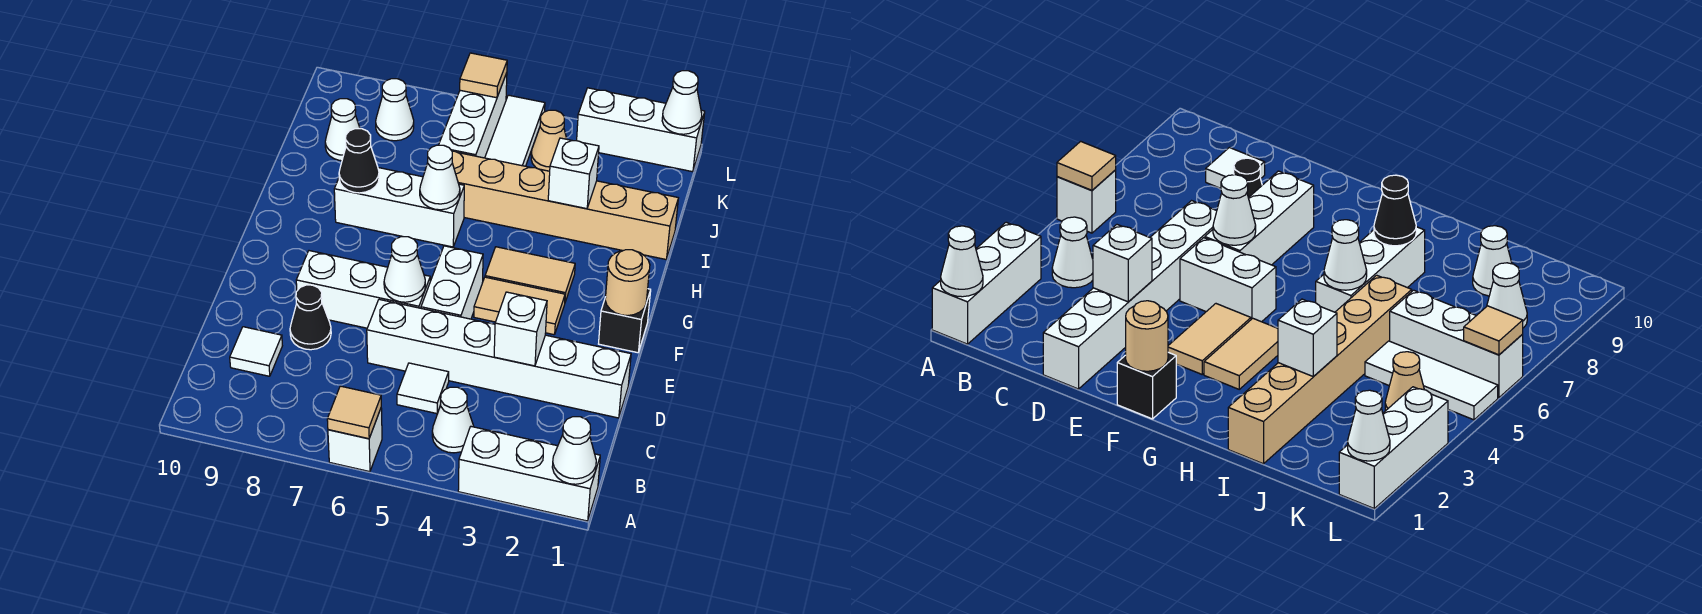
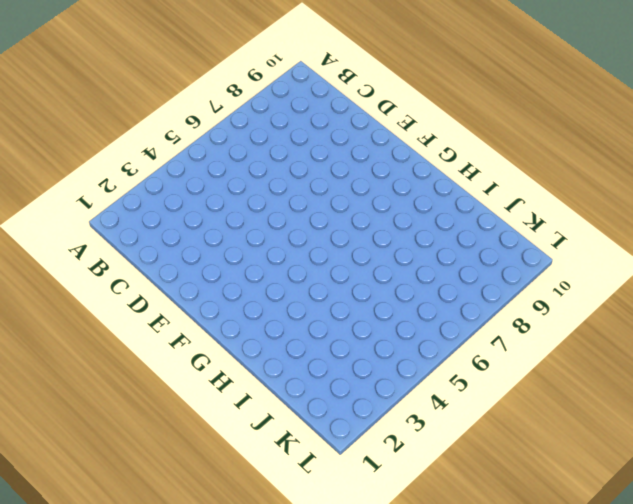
none -> white 1x3 brick [458,427,600,521]
none -> white 1x1 brick [328,408,382,472]
none -> white 1x1 cone [432,387,474,453]
none -> white 1x1 tile [397,363,449,414]

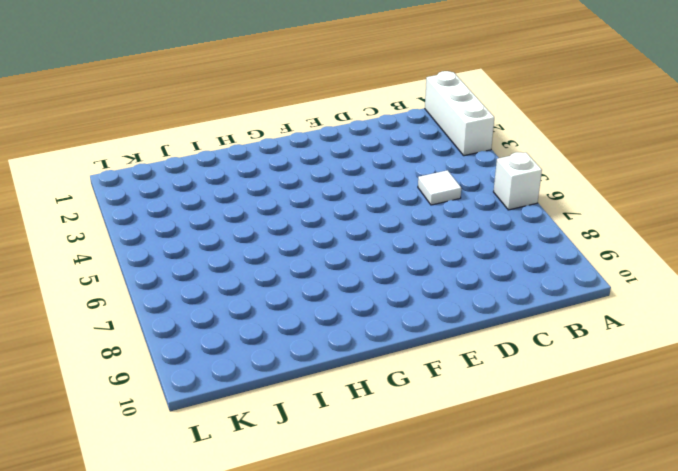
none -> white 1x1 cone [432,387,474,453]
none -> white 1x1 tile [230,327,282,376]
none -> white 1x6 brick [367,299,631,418]
none -> black 1x1 cone [290,285,331,350]

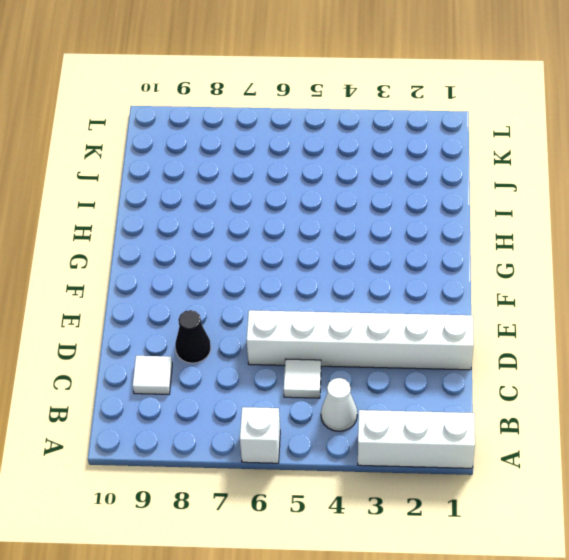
none -> white 1x2 brick [421,246,483,319]
none -> white 1x3 brick [296,251,430,328]
none -> black 1x1 brick [599,289,651,353]
none -> tan 1x2 tile [474,277,565,335]

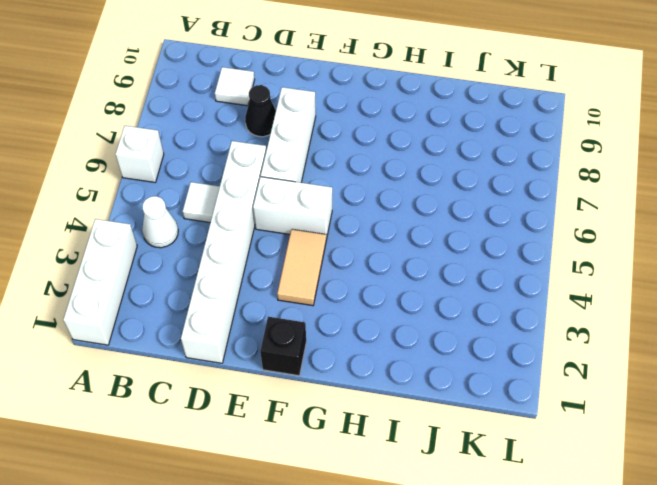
none -> tan 1x2 tile [485,247,575,302]
none -> white 1x3 brick [334,168,464,247]
none -> tan 1x6 brick [452,151,678,259]
none -> white 1x3 tile [485,95,545,166]

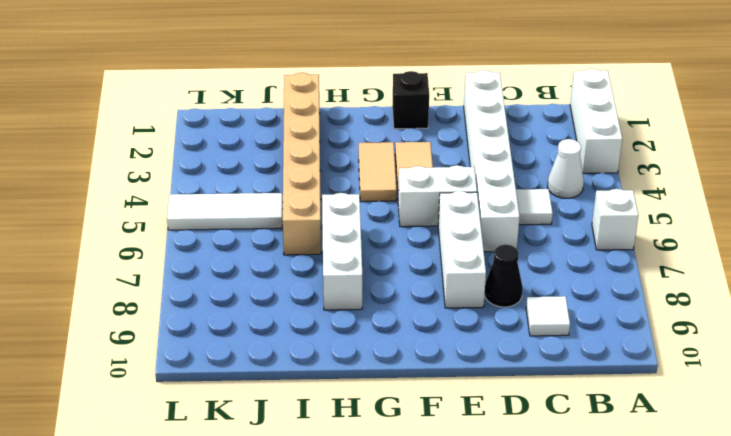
none -> white 1x3 brick [439,73,507,158]
none -> white 1x1 cone [325,99,360,161]
none -> tan 1x1 cone [531,110,567,171]
none -> white 1x1 cone [376,79,414,141]

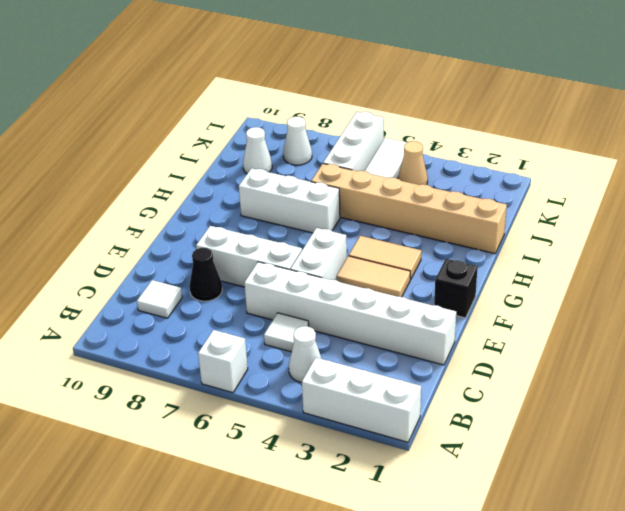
none -> white 1x3 brick [577,88,705,172]
none -> white 1x1 cone [552,417,596,484]
none -> tan 1x1 tile [327,386,381,439]
none -> white 1x1 brick [494,292,547,366]

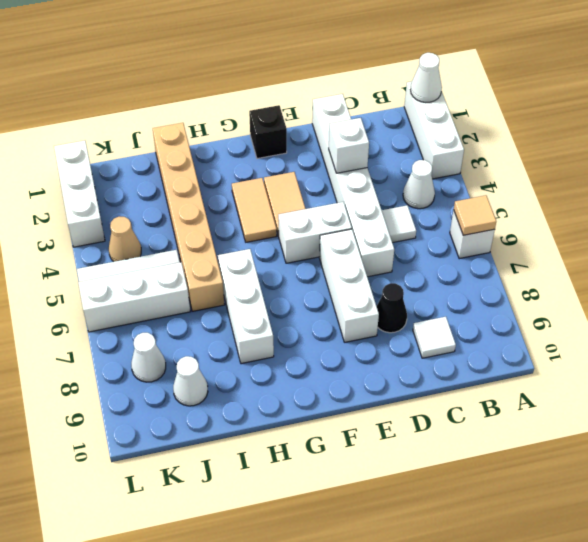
none -> white 1x1 cone [384,237,425,302]
none -> tan 1x1 round brick [605,250,650,316]
none -> white 1x1 cone [420,145,460,210]
none -> black 1x1 cone [339,129,379,193]

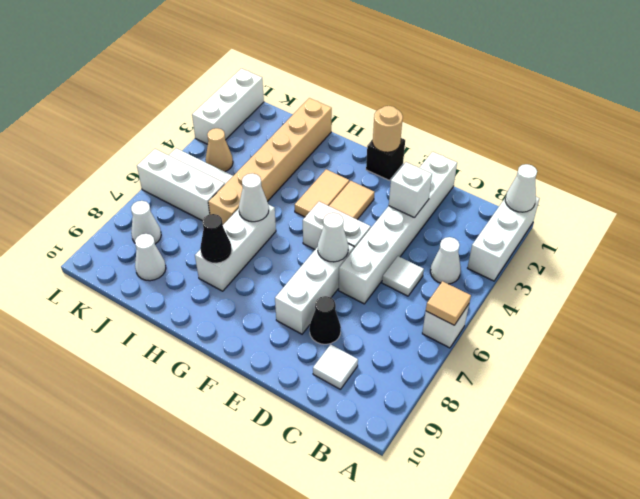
none -> white 1x1 brick [548,138,599,209]
none -> white 1x1 cone [662,71,702,134]
none -> tan 1x1 tile [460,53,507,98]

